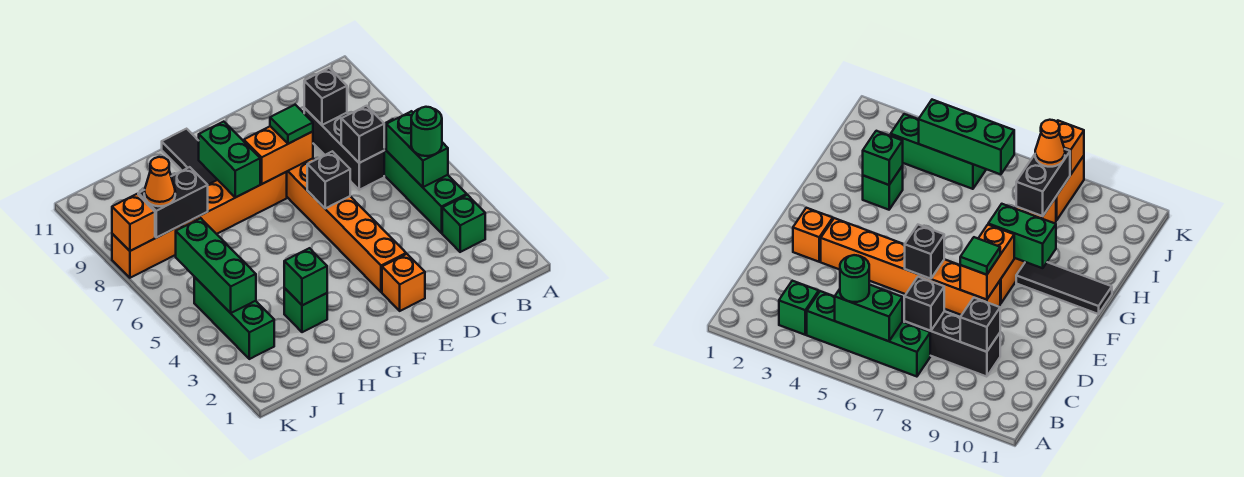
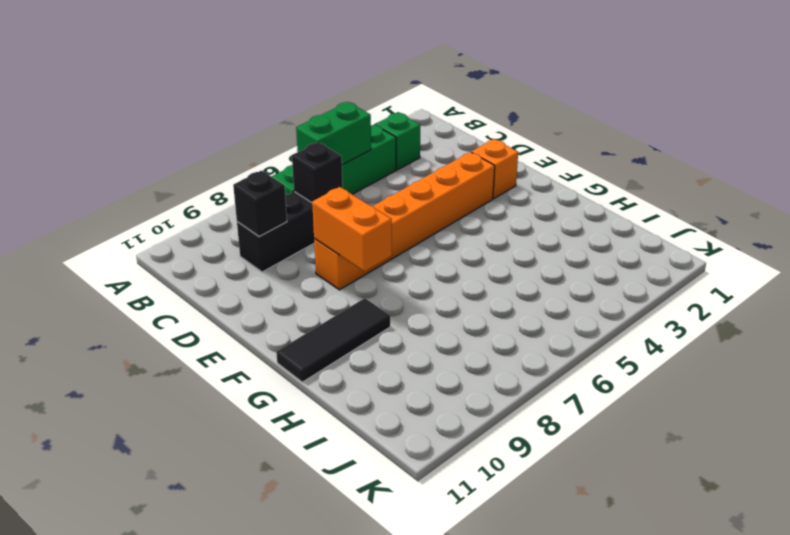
none -> orange 1x4 brick [181,172,287,234]
none -> green 1x1 brick [284,288,327,332]
none -> green 1x3 brick [194,277,274,359]

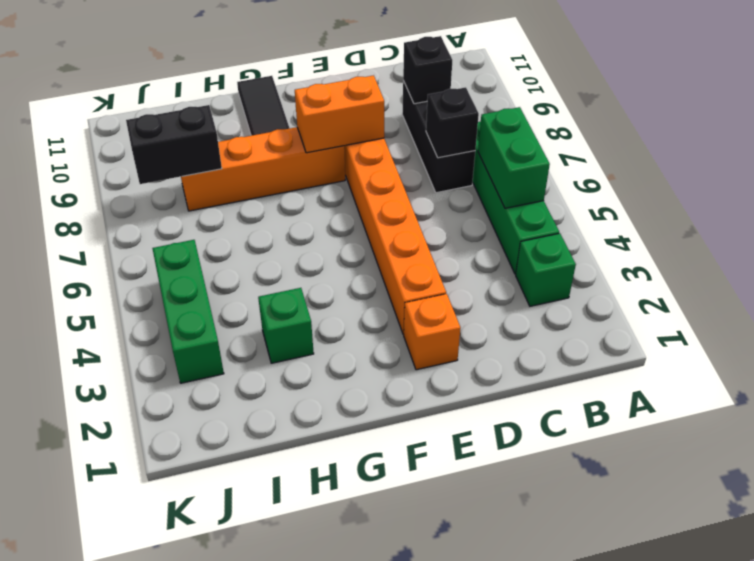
none -> orange 1x2 brick [112,226,181,278]
none -> black 1x1 brick [307,151,350,208]
none -> green 1x2 brick [199,122,260,197]

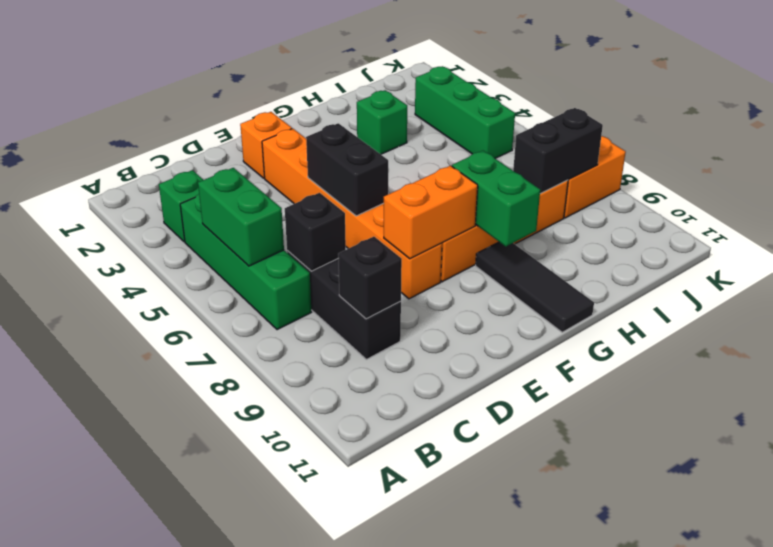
black 1x2 brick [306,123,388,216] -> black 1x1 brick [307,151,350,208]
none -> green 1x1 brick [284,248,327,305]
none -> green 1x3 brick [176,218,256,313]
none -> orange 1x1 brick [112,194,155,251]

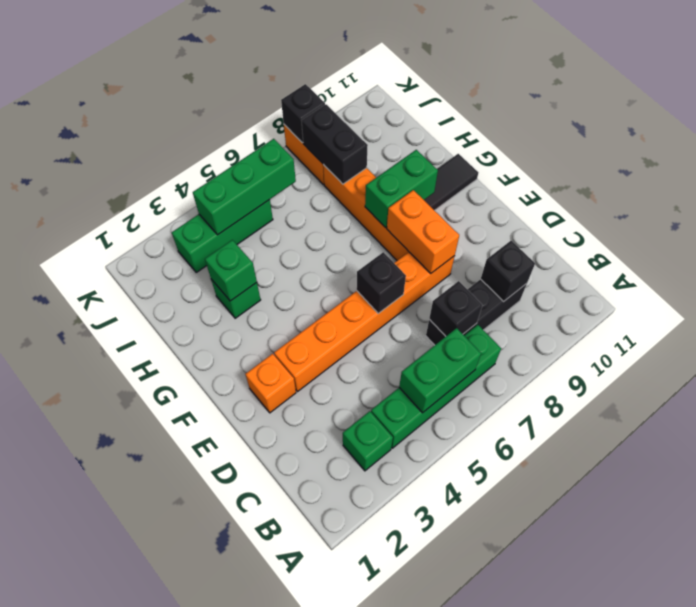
black 1x1 brick [281,84,325,143] -> orange 1x1 brick [112,194,155,251]
none -> green 1x1 round brick [411,107,442,156]
none -> green 1x1 tile [270,105,313,144]
none -> orange 1x1 cone [144,157,175,206]

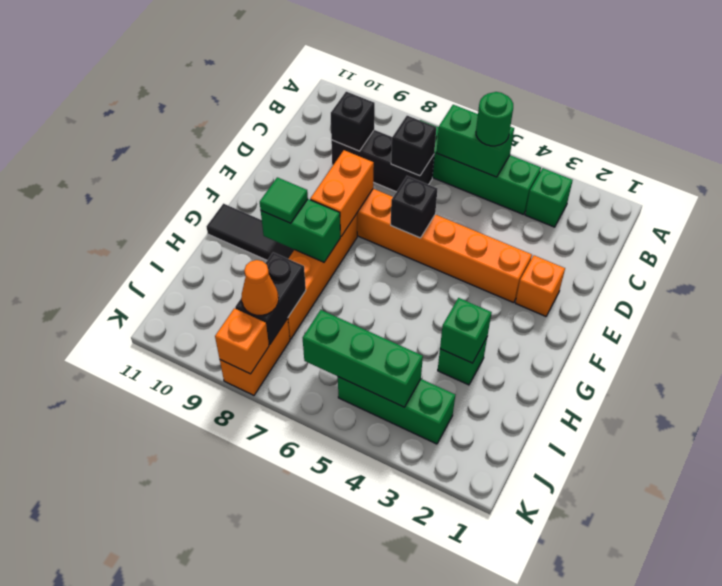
green 1x1 tile [260,177,308,223] -> green 1x1 tile moved to [270,105,313,144]

